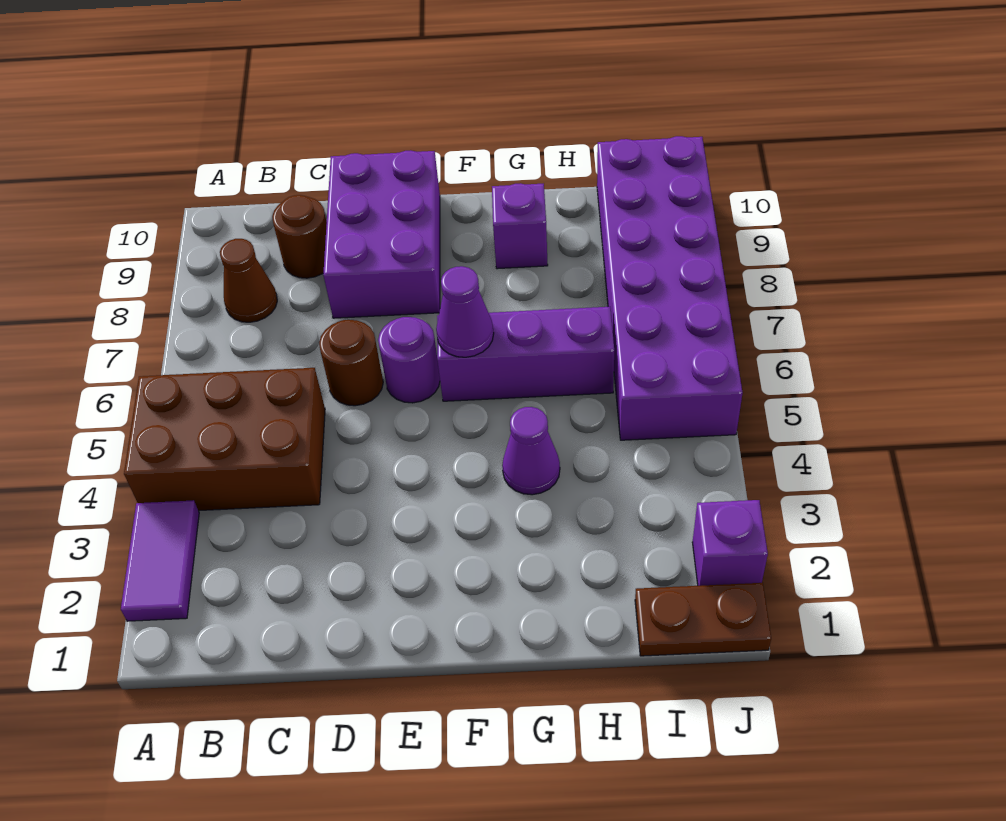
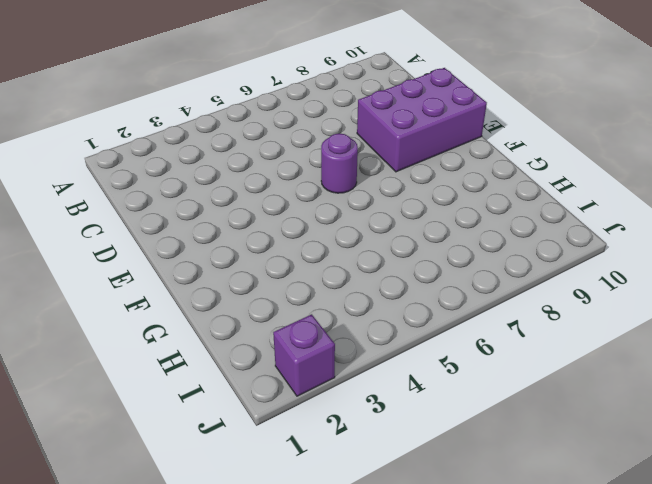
none -> purple 1x2 tile [121,500,199,621]
none -> brown 2x3 brick [124,368,325,511]
none -> brown 1x1 cone [220,239,277,322]

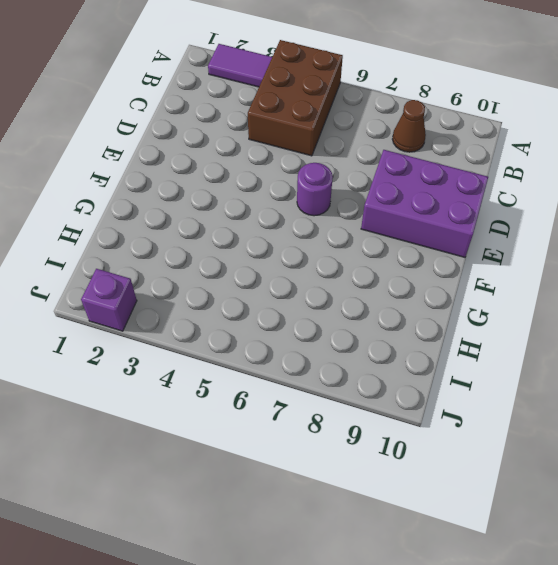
none -> brown 1x1 round brick [272,195,327,278]
none -> brown 1x1 round brick [319,320,383,406]
none -> purple 1x3 brick [437,307,614,401]

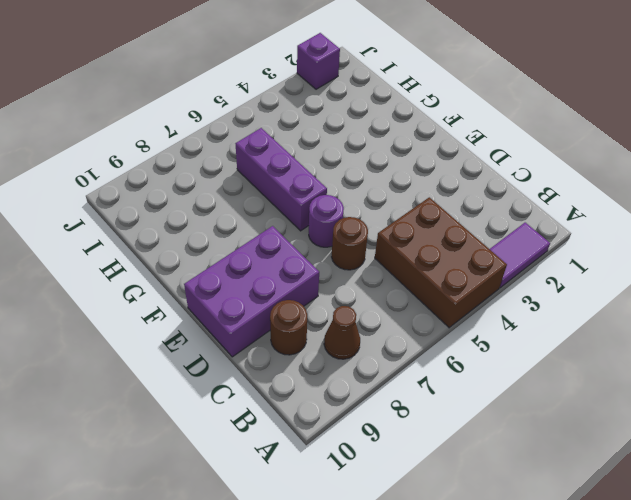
none -> purple 1x1 cone [502,407,560,495]
none -> purple 1x1 brick [492,183,548,269]
none -> brown 1x2 plate [635,583,771,656]

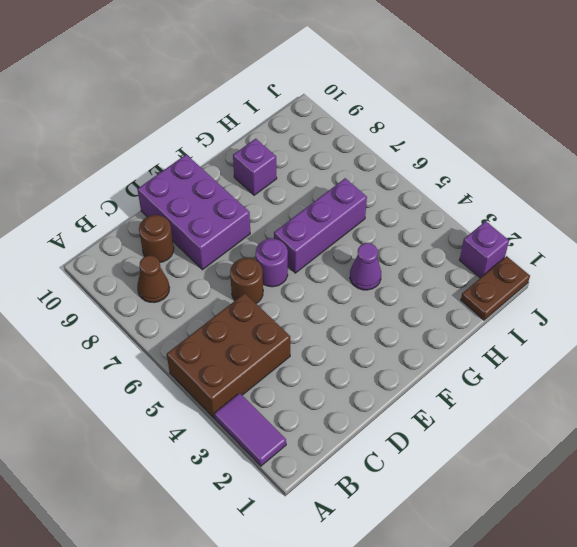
none -> purple 2x6 brick [597,136,743,440]
none -> purple 1x1 cone [436,266,494,357]

